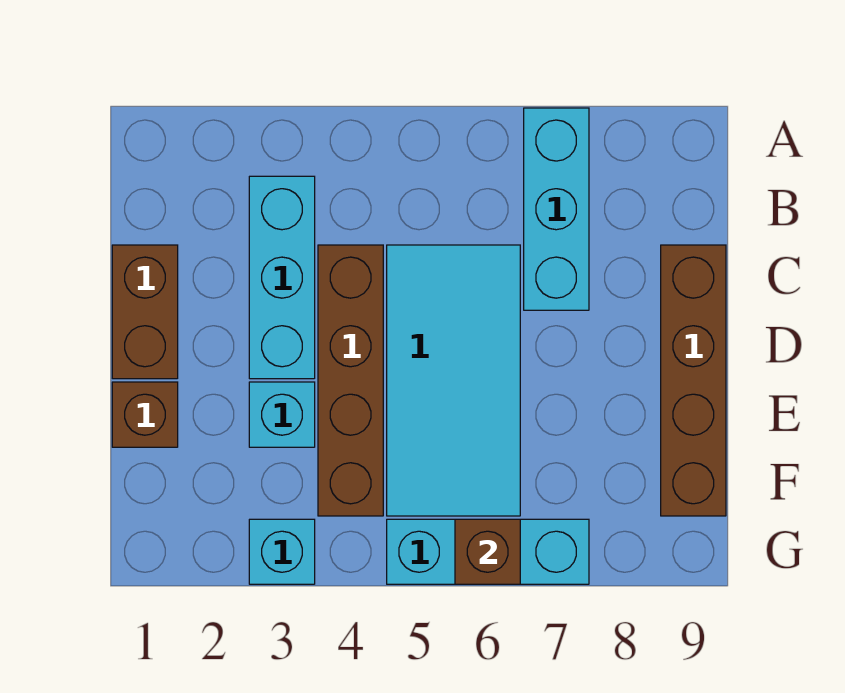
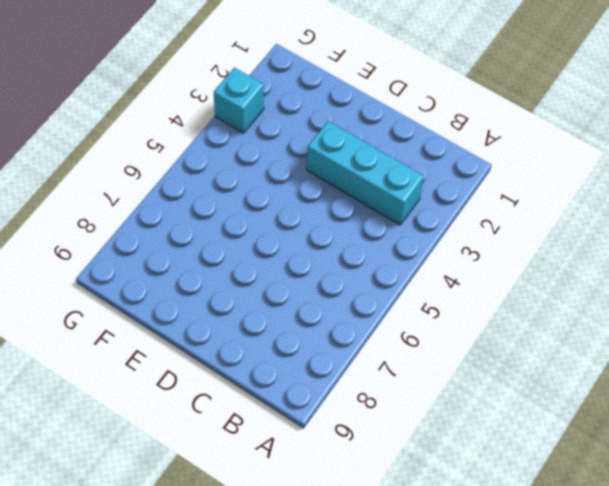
none -> cyan 1x3 brick [524,108,589,310]
none -> brown 1x2 brick [112,245,178,379]

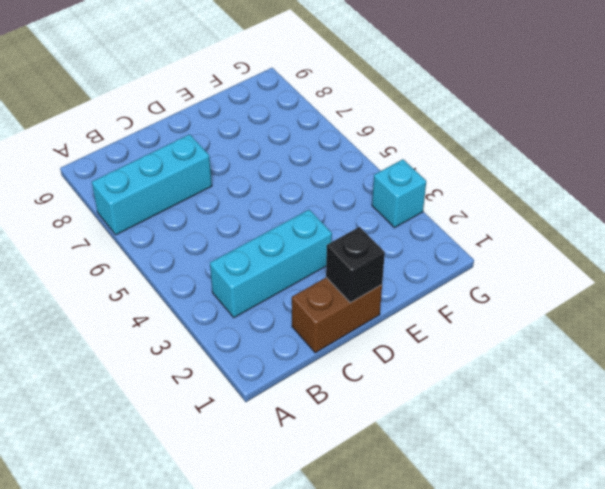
black 1x1 brick [326,227,385,303] -> none
none -> brown 1x4 brick [318,245,383,516]
none -> cyan 2x4 tile [387,245,520,516]

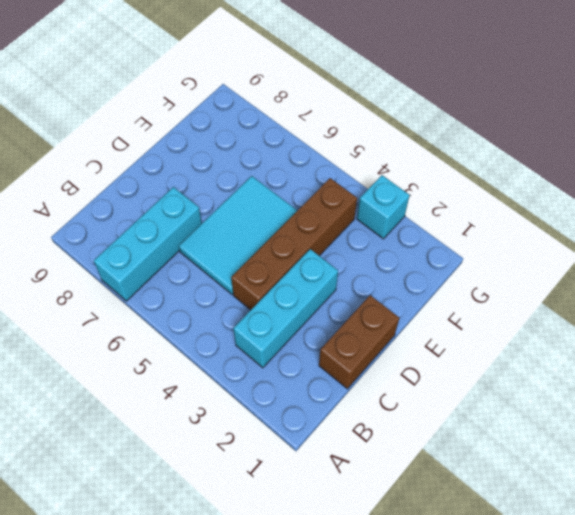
cyan 2x3 tile [179,176,298,295] -> cyan 2x4 tile [387,245,520,516]
none -> brown 1x4 brick [661,245,726,516]
none -> brown 1x1 brick [112,382,178,447]

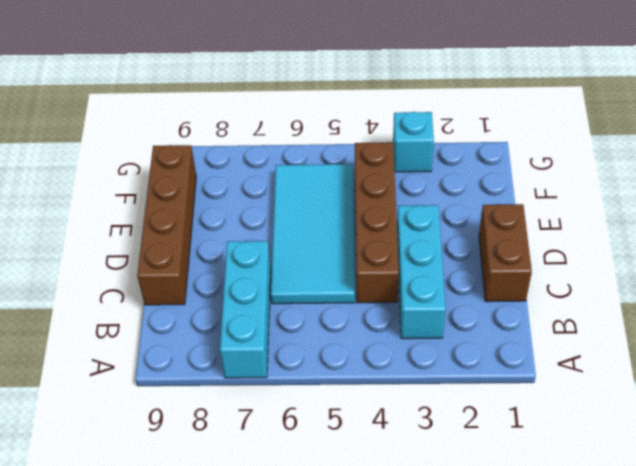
none -> brown 1x1 brick [112,382,178,447]
none -> cyan 1x1 brick [249,382,315,447]

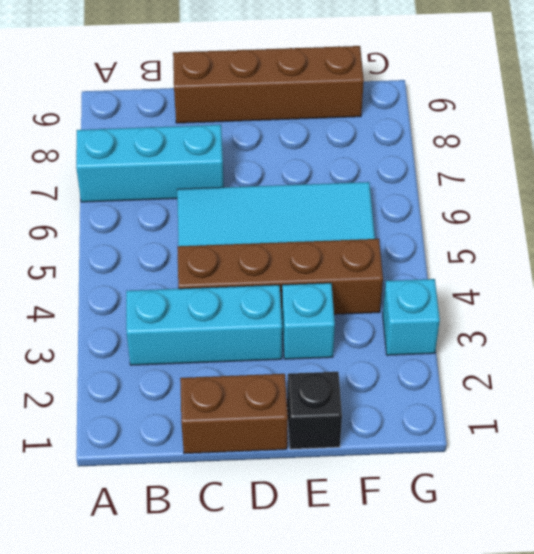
black 1x1 brick [287,372,342,449] -> brown 1x1 brick [112,382,178,447]
none -> cyan 1x3 brick [387,519,589,584]
none -> brown 1x1 brick [455,519,520,584]

